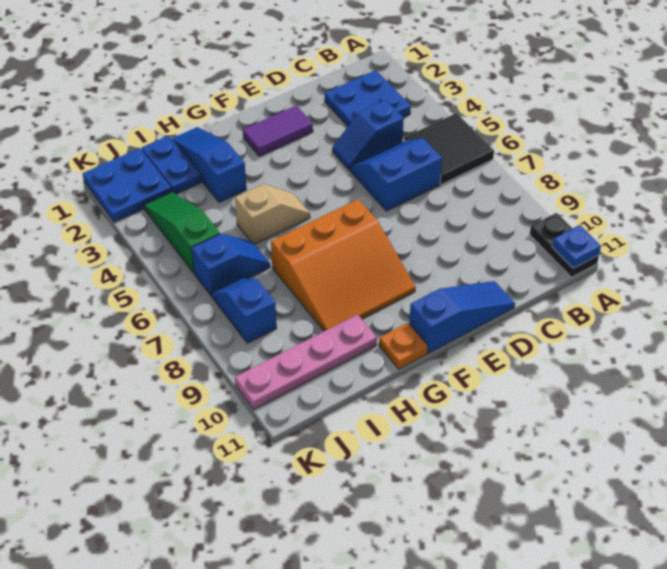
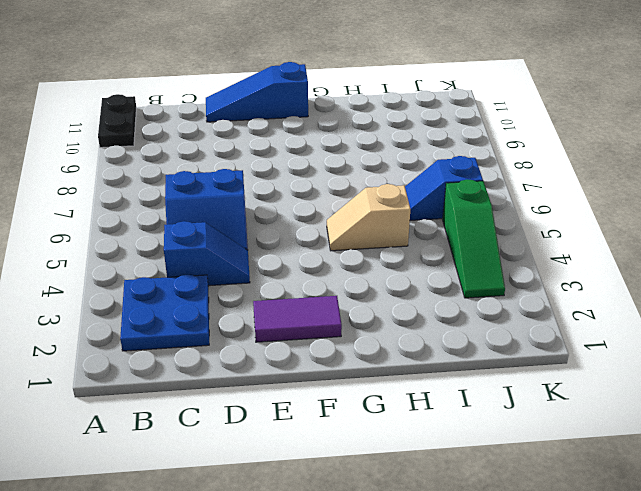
none -> black 2x2 tile [405,113,494,184]
none -> orange 3x3 slope [271,199,416,331]
none -> orange 1x1 plate [379,323,428,369]

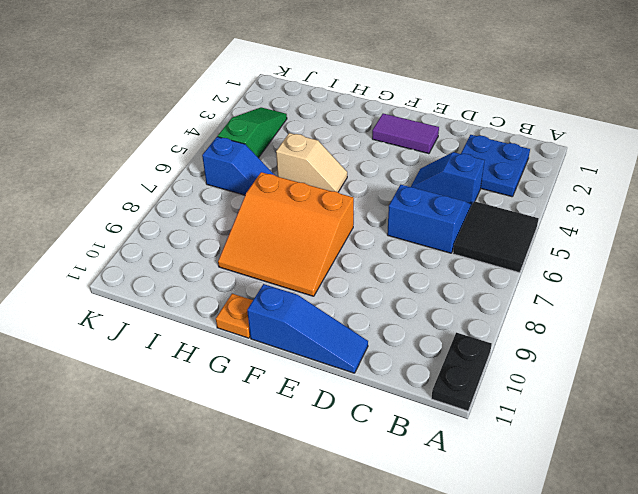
none -> blue 1x3 slope [171,127,246,203]
none -> pink 1x4 plate [235,314,377,409]
none -> blue 1x2 plate [141,136,201,194]

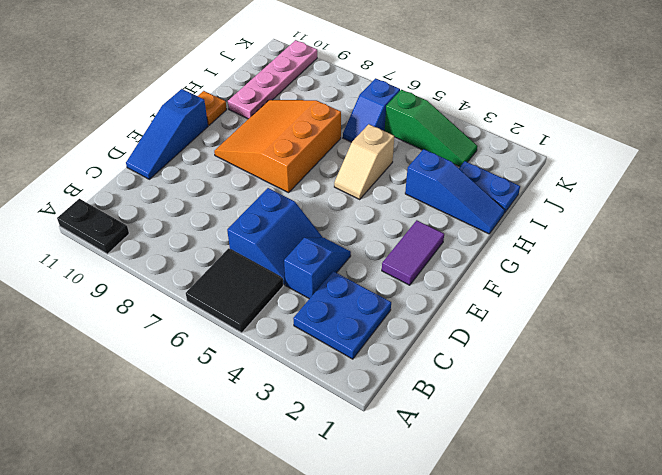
none -> blue 2x2 plate [83,148,172,222]
none -> blue 1x2 slope [212,278,277,343]
none -> blue 1x1 plate [552,225,601,268]

